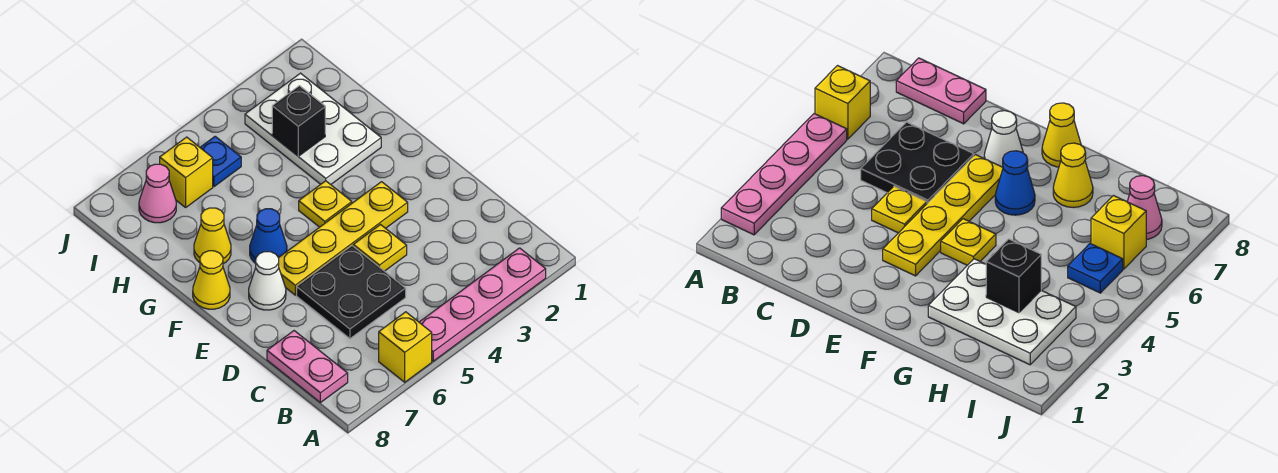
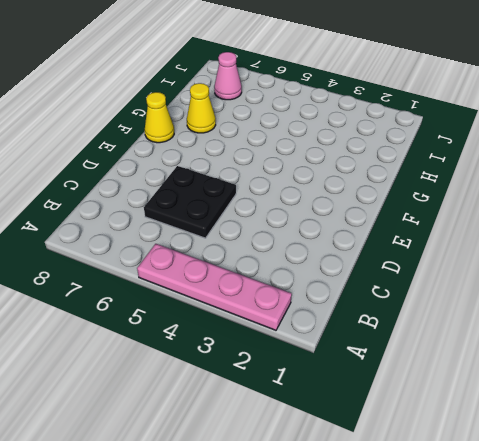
none -> yellow 1x1 brick [379,312,432,382]
none -> pink 1x2 plate [267,331,348,403]
none -> yellow 1x1 plate [353,225,407,271]

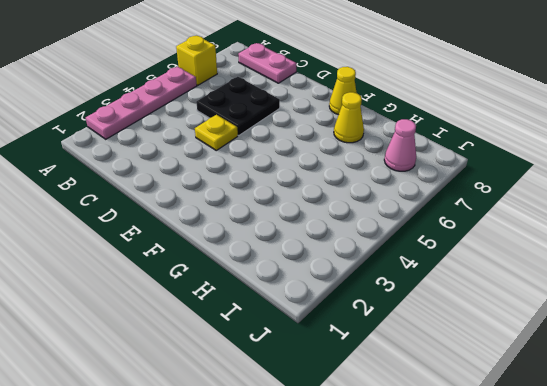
none -> yellow 1x4 plate [279,182,408,295]
none -> white 1x1 cone [249,252,286,310]
none -> yellow 1x1 plate [299,181,352,227]

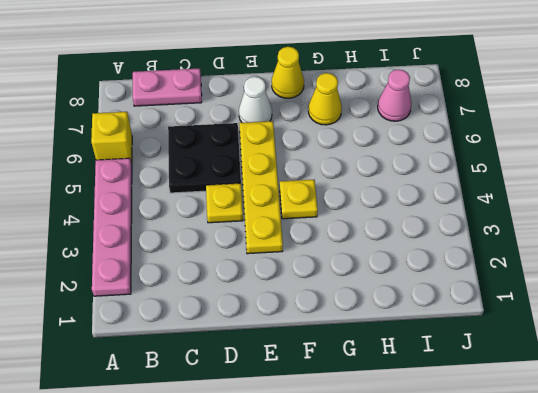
none -> blue 1x1 cone [250,209,287,263]
none -> white 2x3 plate [245,73,381,185]
none -> blue 1x1 plate [200,136,241,187]

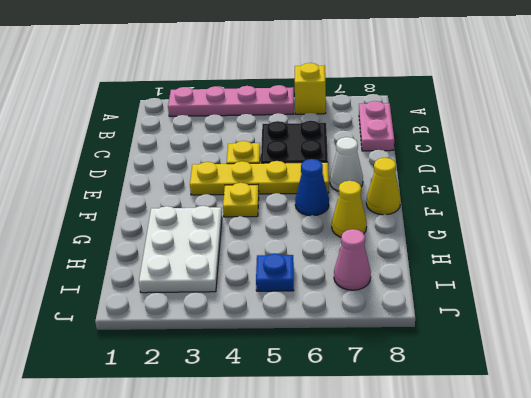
none -> yellow 1x1 brick [160,137,213,207]
none -> black 1x1 brick [272,86,325,156]

